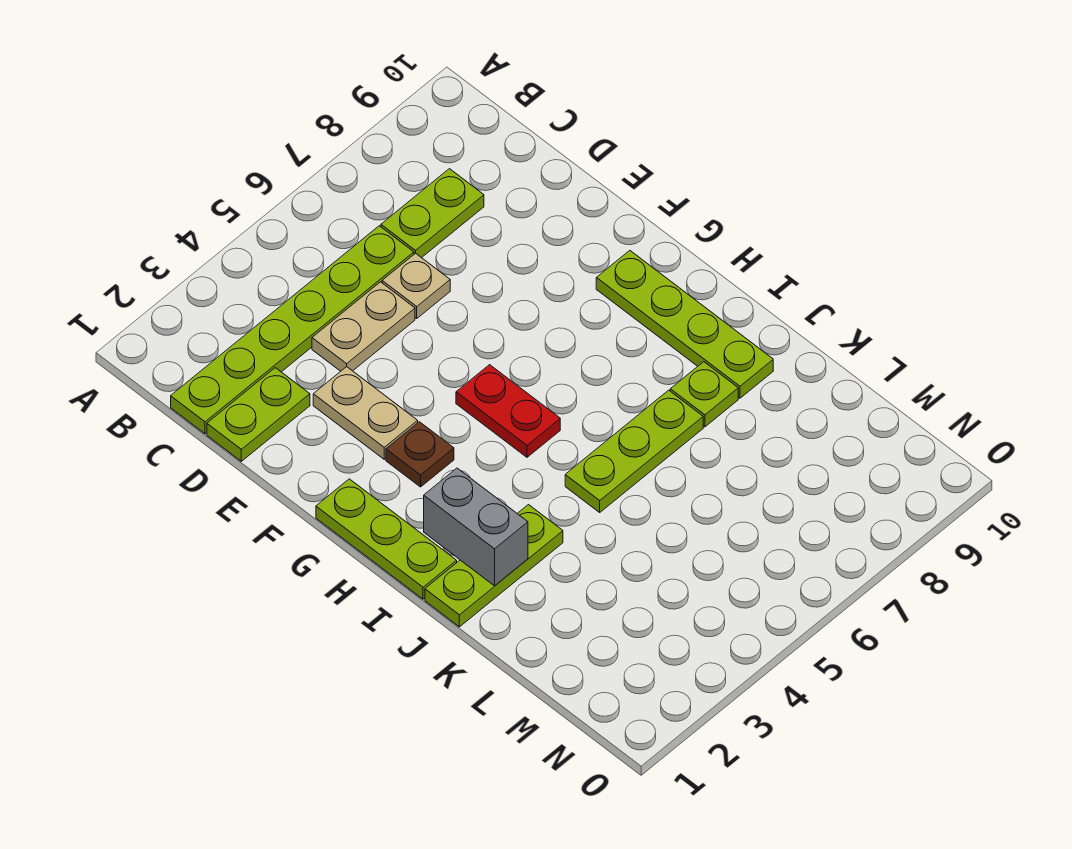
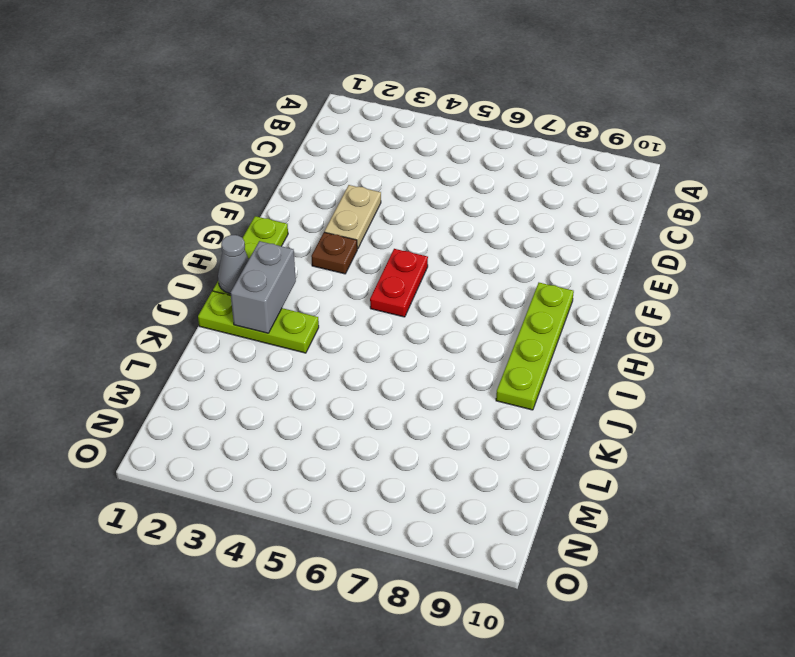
grey 1x1 cone [218,235,249,294] -> none
none -> lime 1x6 plate [171,226,414,434]
none -> lime 1x2 plate [381,169,484,258]
none -> lime 1x2 plate [207,368,310,461]

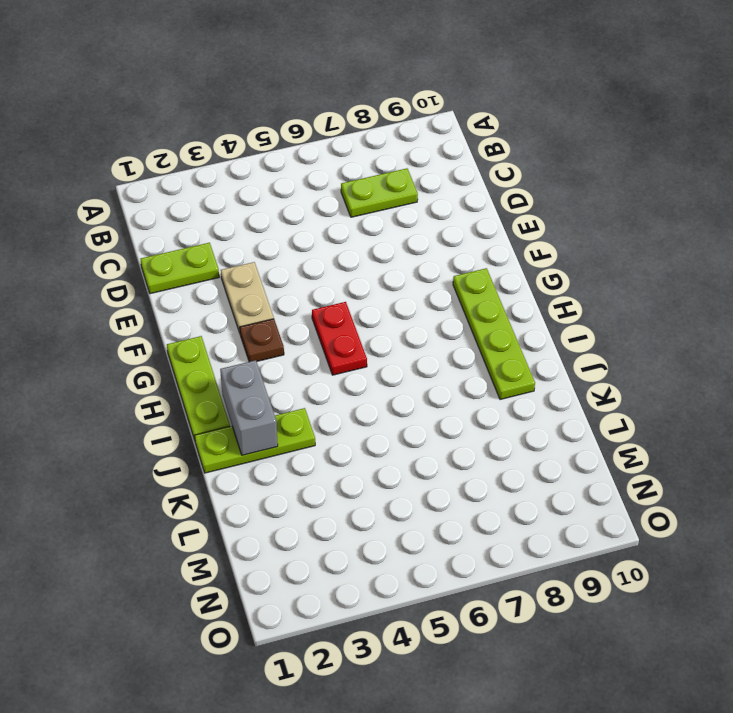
none -> lime 1x6 plate [171,226,414,434]
none -> tan 1x2 plate [312,282,415,371]
none -> tan 1x1 plate [382,253,450,318]

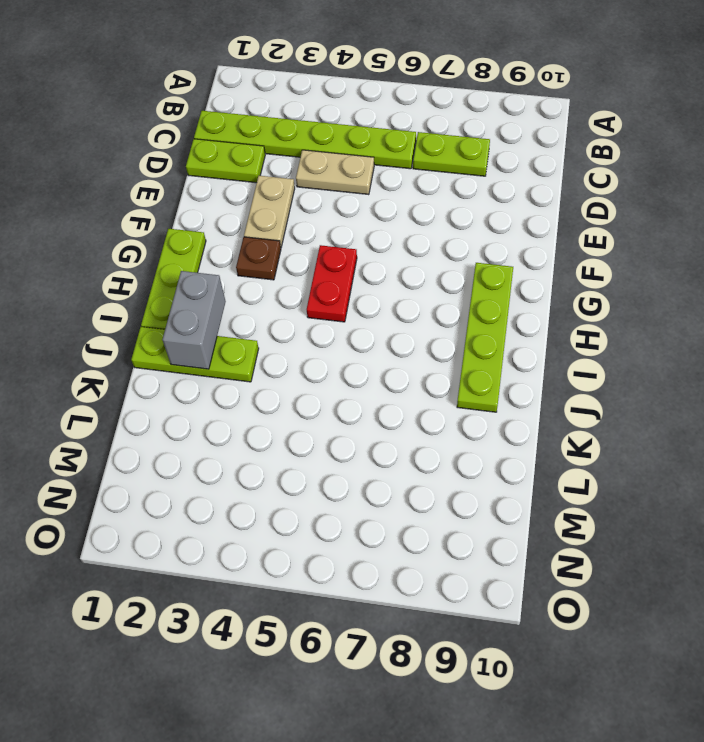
none -> tan 1x1 plate [382,253,450,318]
none -> lime 1x3 plate [565,390,703,512]
none -> lime 1x1 plate [670,362,738,427]

